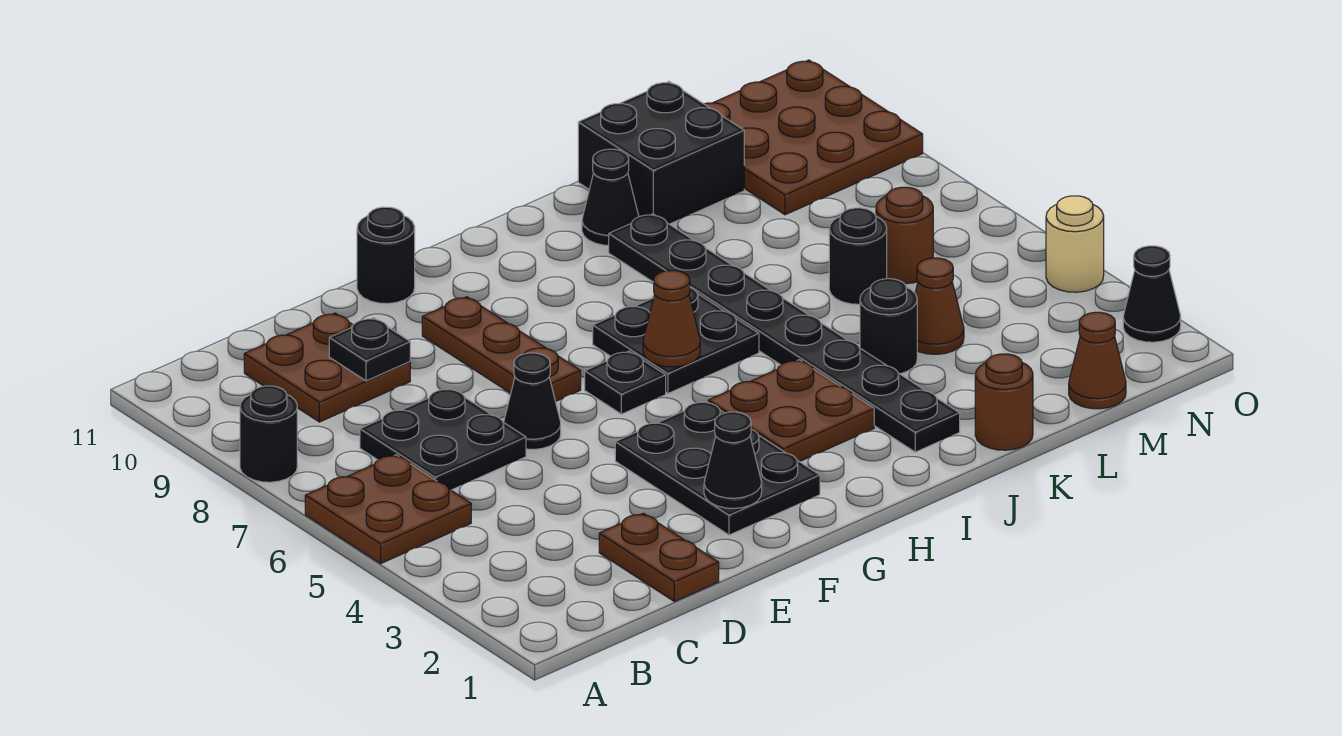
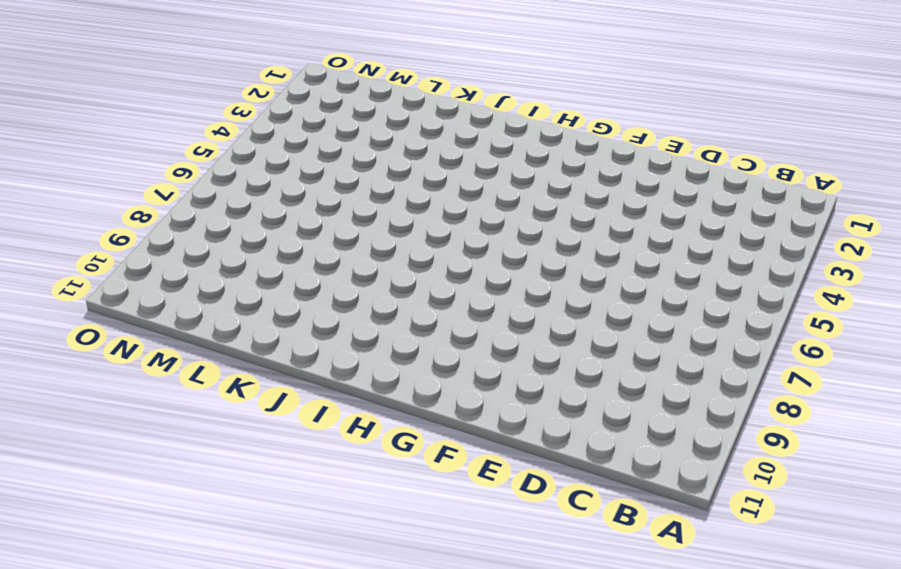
none -> brown 2x2 plate [305,455,471,564]
none -> black 1x1 round brick [240,386,297,482]
none -> black 2x2 plate [360,388,526,490]

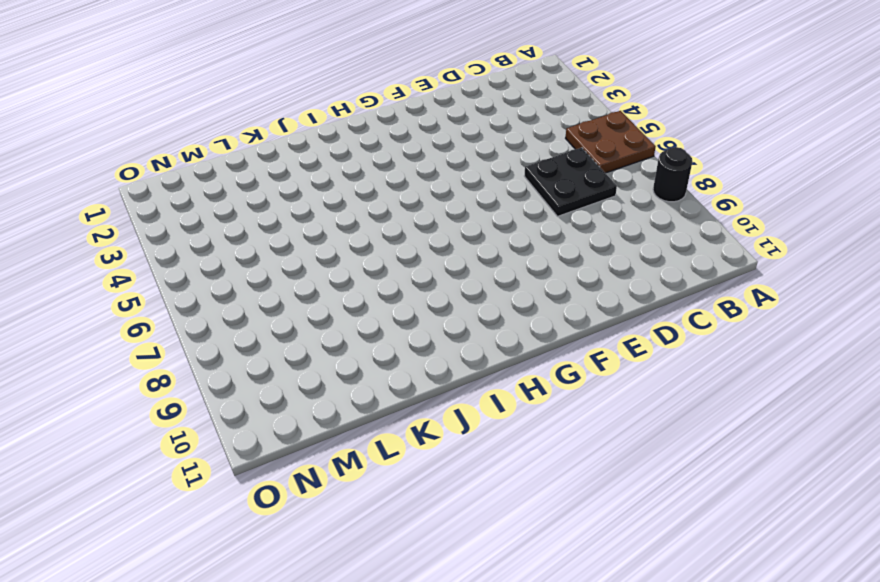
none -> brown 2x2 plate [244,313,410,422]
none -> brown 1x2 plate [599,514,719,602]
none -> black 1x1 cone [504,353,561,449]

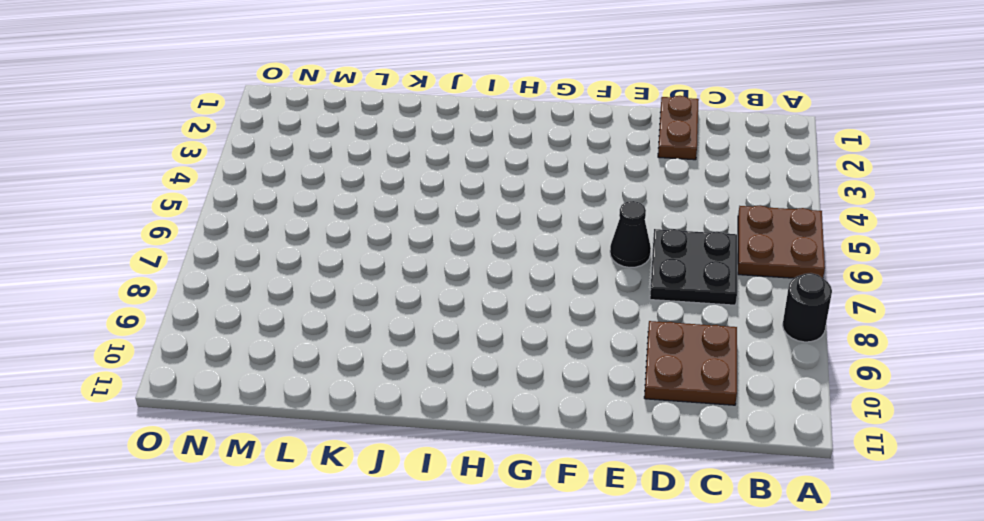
none -> black 2x3 plate [615,401,820,535]
none -> brown 1x3 plate [422,297,581,401]
none -> black 1x1 round brick [357,207,415,304]

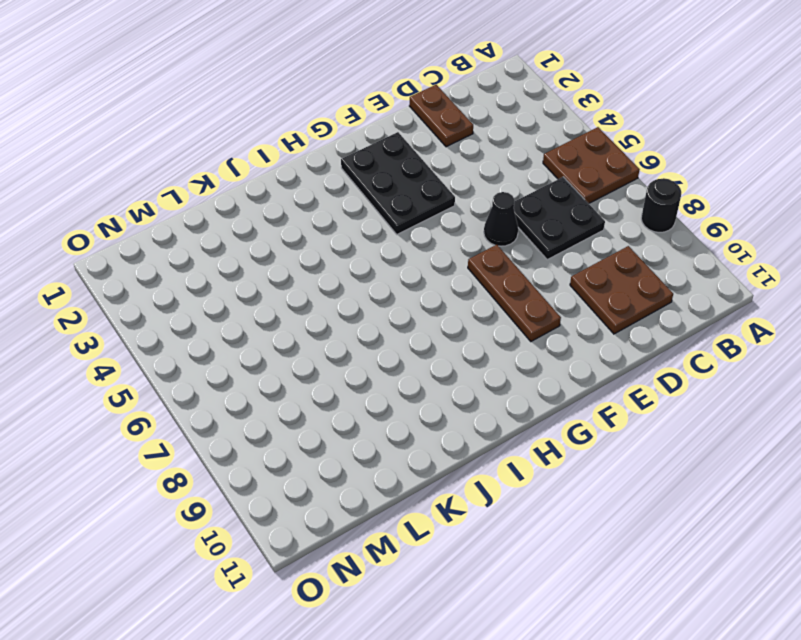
none -> black 1x1 round brick [357,207,415,304]
none -> black 1x1 plate [585,351,666,414]
none -> brown 2x2 plate [708,360,874,462]

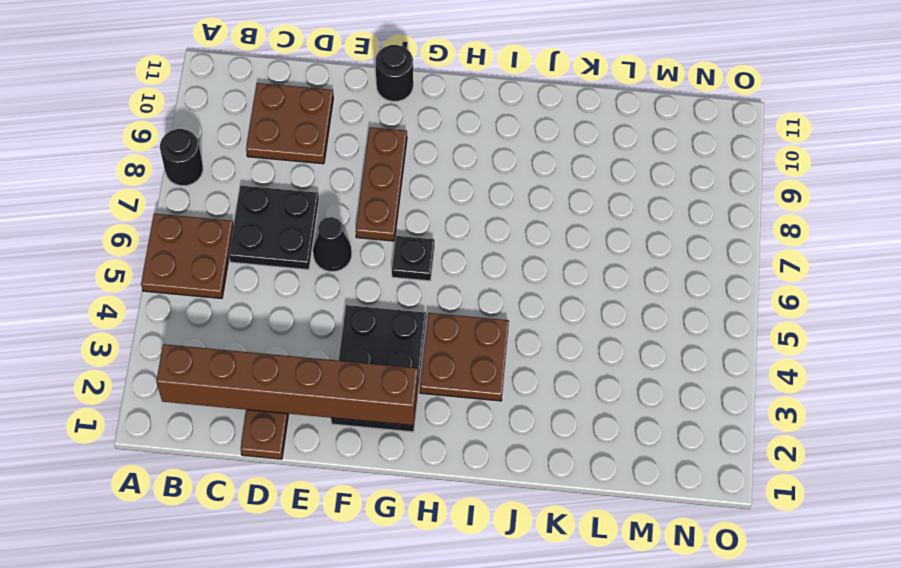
brown 1x6 brick [156,344,418,426] -> black 1x1 cone [704,412,762,508]
none -> black 2x2 plate [593,288,759,393]
none -> black 1x8 plate [609,214,960,452]
none -> black 1x1 cone [582,149,639,245]

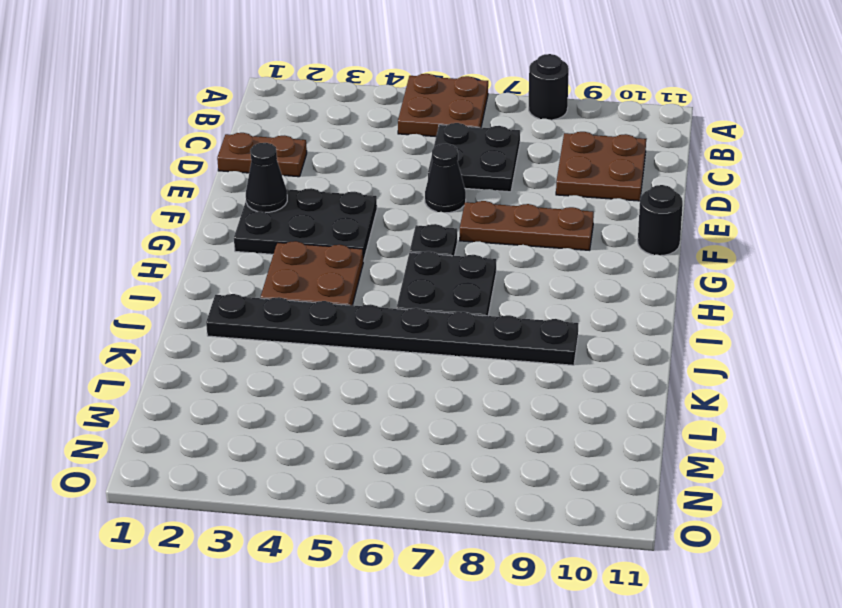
none -> black 1x1 cone [582,149,639,245]
none -> brown 1x1 round brick [975,354,1033,450]
none -> black 1x1 round brick [860,279,917,374]

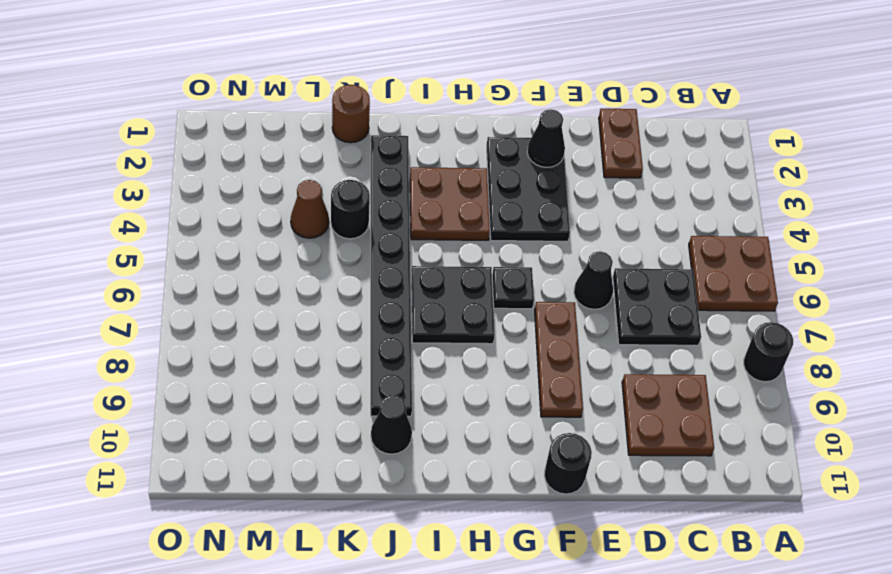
none -> black 2x2 brick [578,82,744,224]
none -> black 1x1 round brick [829,208,887,304]
none -> brown 1x1 cone [1069,312,1126,409]

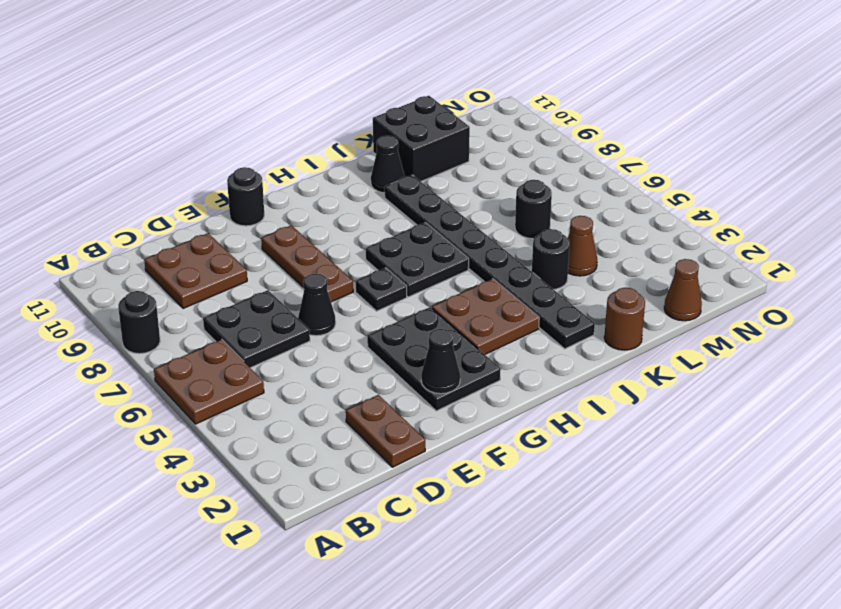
none -> brown 1x1 round brick [876,187,933,284]
none -> brown 3x3 plate [705,60,923,215]
none -> black 1x1 cone [1123,246,1181,342]

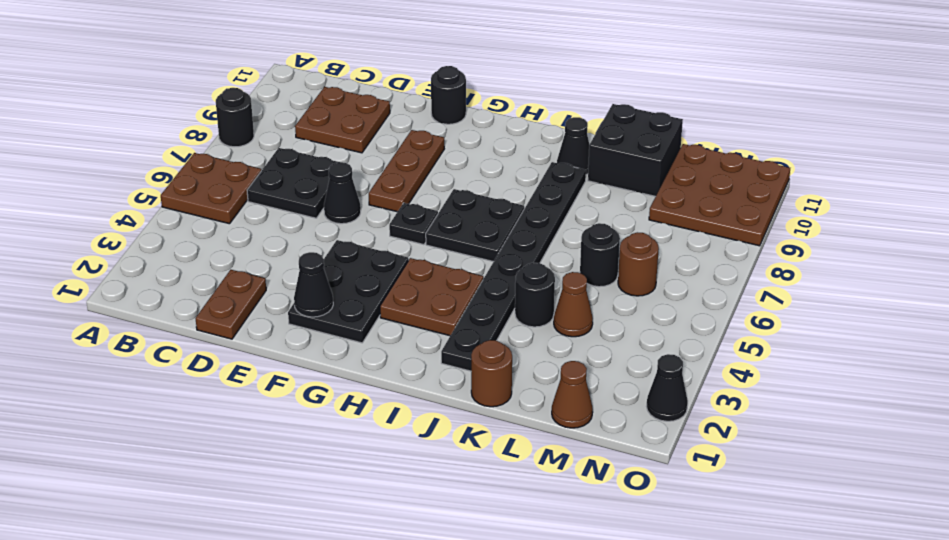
none -> tan 1x1 round brick [1046,196,1104,292]
none -> black 1x1 plate [329,318,410,381]
none -> brown 1x1 cone [643,271,700,367]

